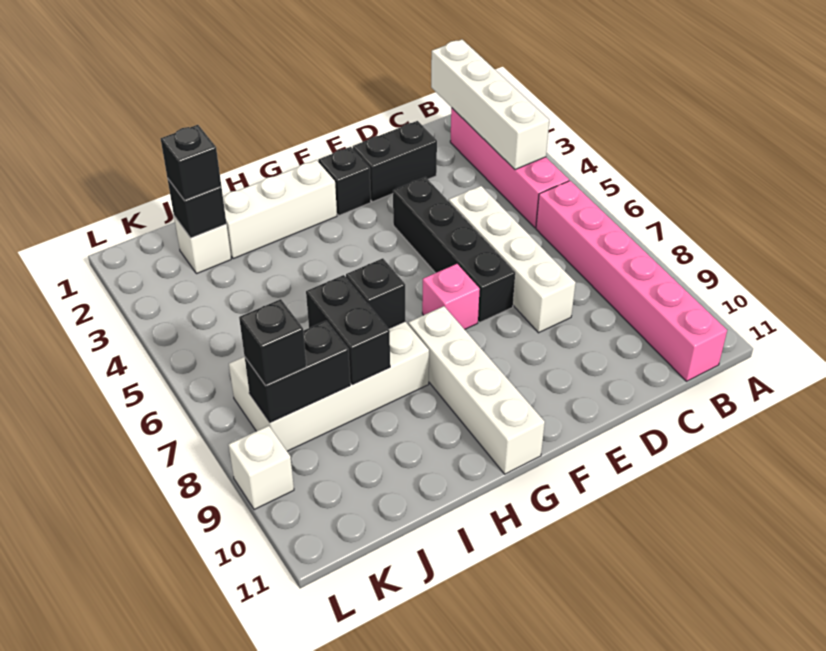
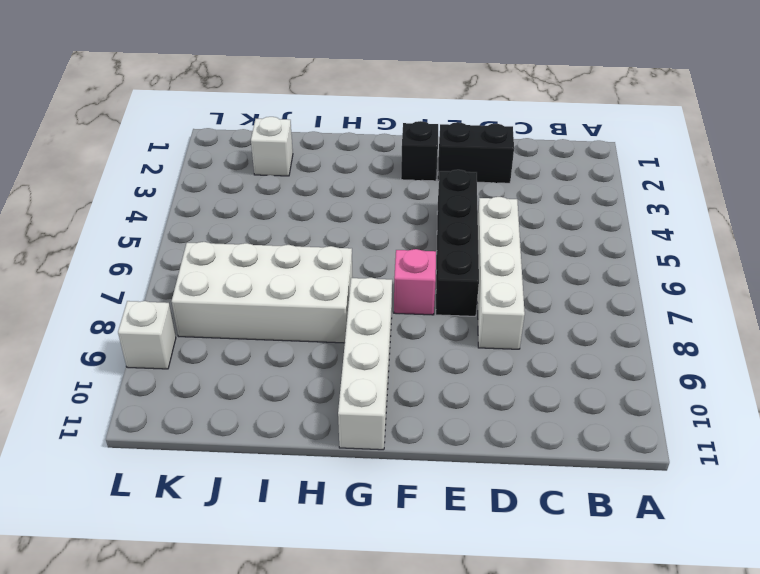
none -> pink 1x4 brick [450,108,569,228]
none -> pink 1x6 brick [536,181,727,381]
none -> white 1x3 brick [223,160,337,259]

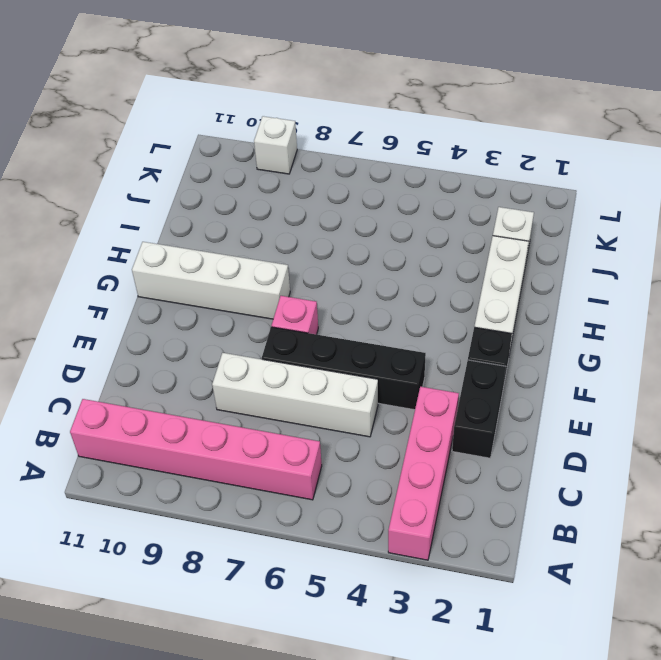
pink 1x4 brick [388,387,459,560] -> pink 1x4 brick turned to [450,108,569,228]
none -> white 2x4 brick [229,322,429,451]
none -> white 1x4 brick [431,40,549,170]
none -> black 1x1 brick [346,258,405,329]

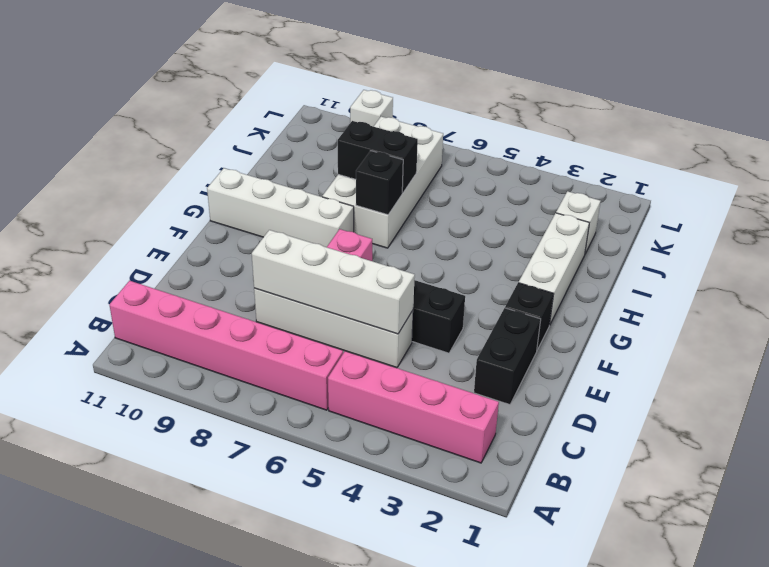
white 1x4 brick [252,230,415,334] -> white 1x4 brick moved to [431,40,549,170]
none -> black 1x1 brick [167,178,226,238]
none -> black 1x2 brick [245,321,350,423]
none -> black 1x1 brick [161,125,221,201]

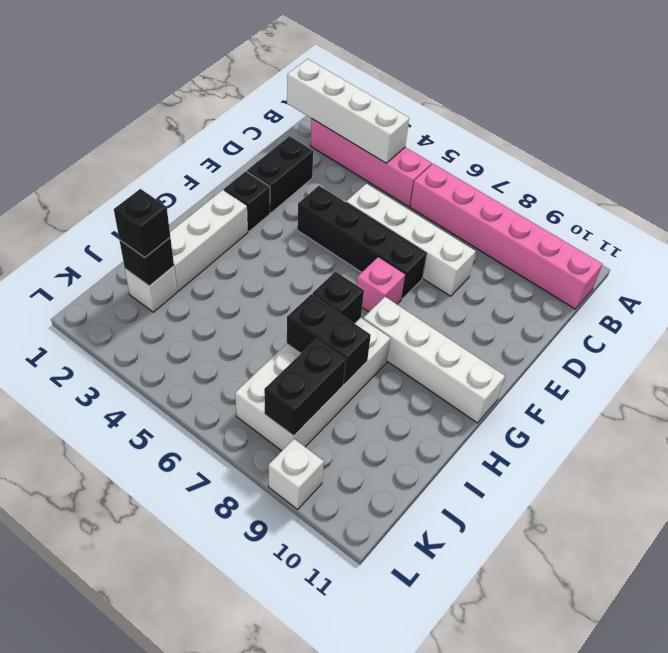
none -> black 1x1 brick [239,299,306,386]

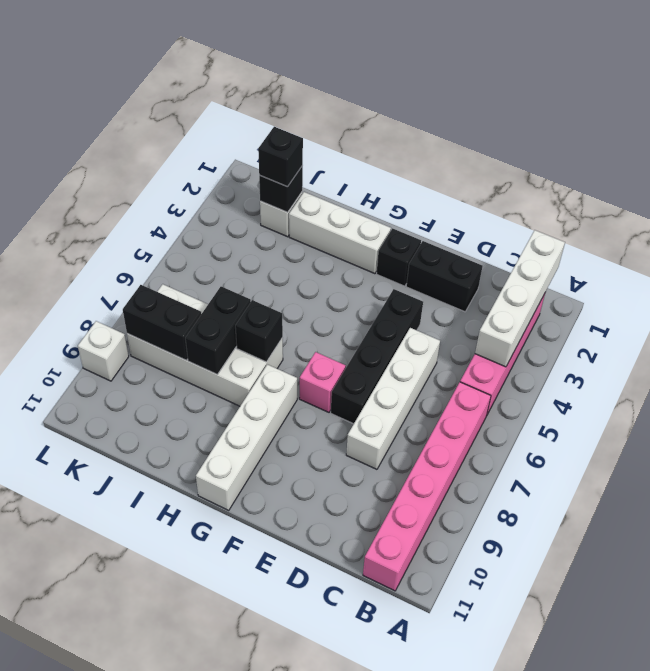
none -> black 1x1 brick [239,299,306,386]

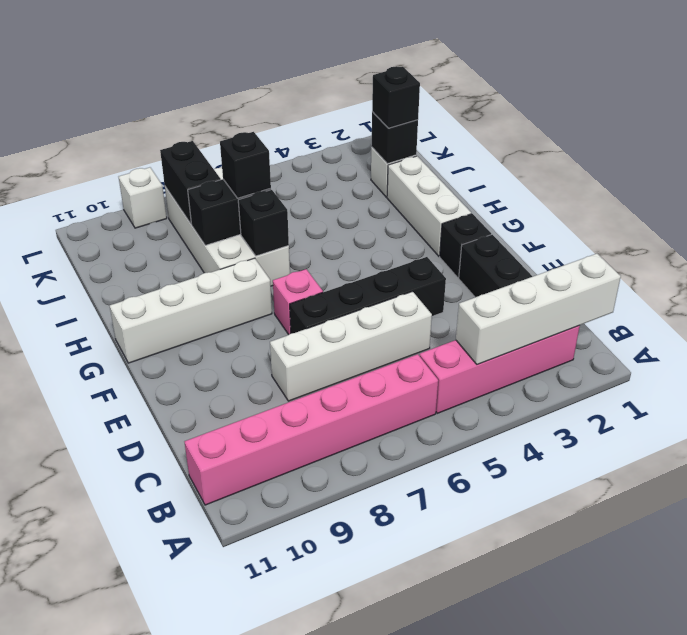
black 1x1 brick [220,132,271,198] -> black 1x1 brick moved to [239,299,306,386]

